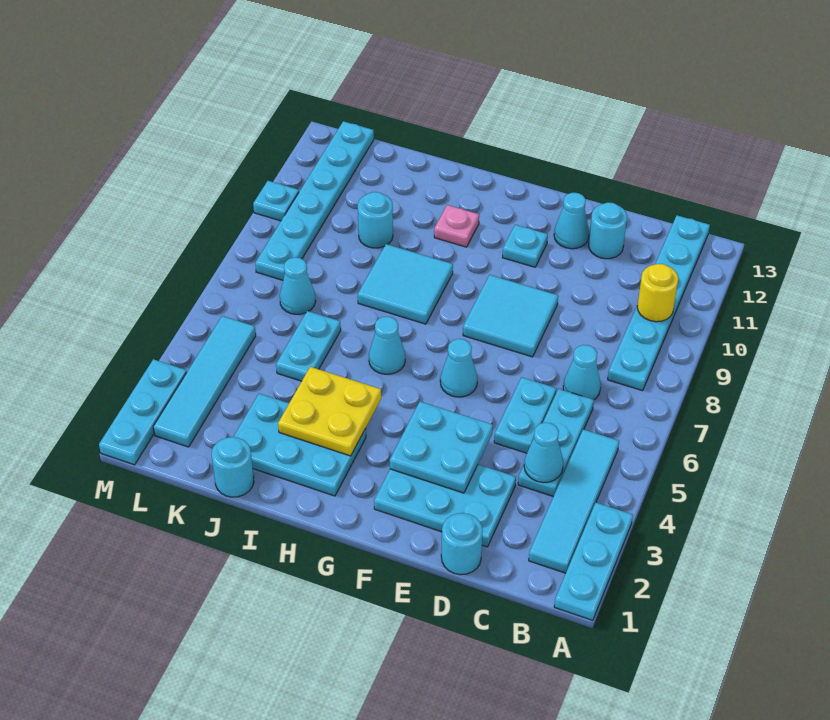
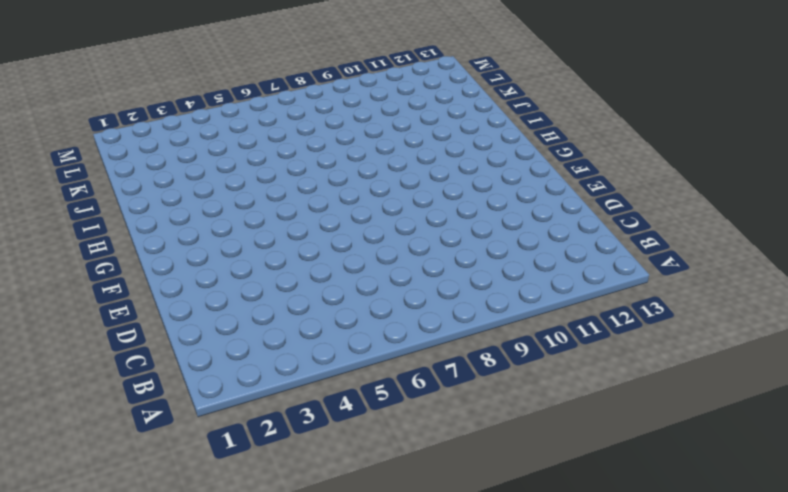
none -> cyan 1x3 plate [554,503,633,620]
none -> cyan 1x4 tile [529,429,619,573]
none -> cyan 1x6 plate [608,215,710,391]

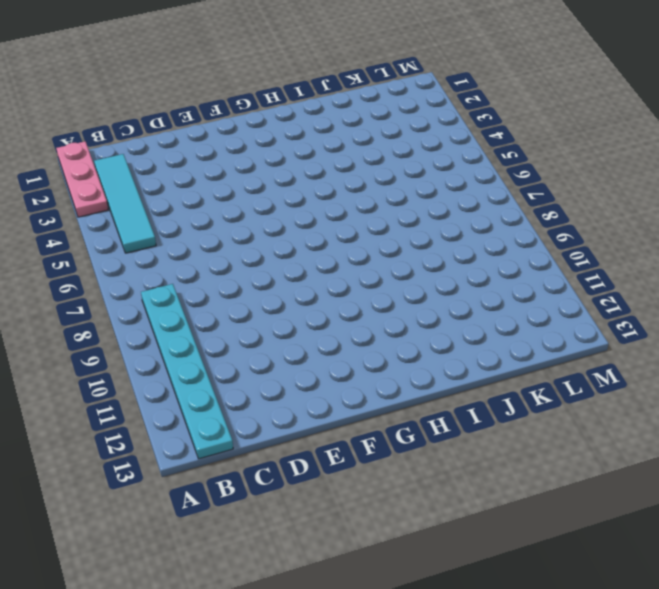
pink 1x3 plate [56,141,108,217] -> cyan 1x3 plate [554,503,633,620]
none -> cyan 1x3 plate [518,389,594,496]
none -> cyan 1x1 cone [563,345,601,400]
none -> cyan 1x1 round brick [441,513,482,575]

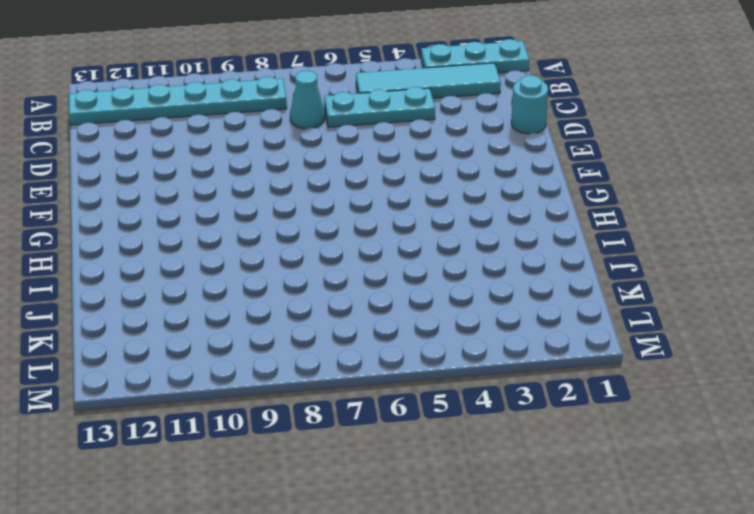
none -> cyan 2x3 plate [374,464,516,547]
none -> cyan 1x2 plate [494,377,557,453]
none -> cyan 1x1 round brick [589,202,627,259]

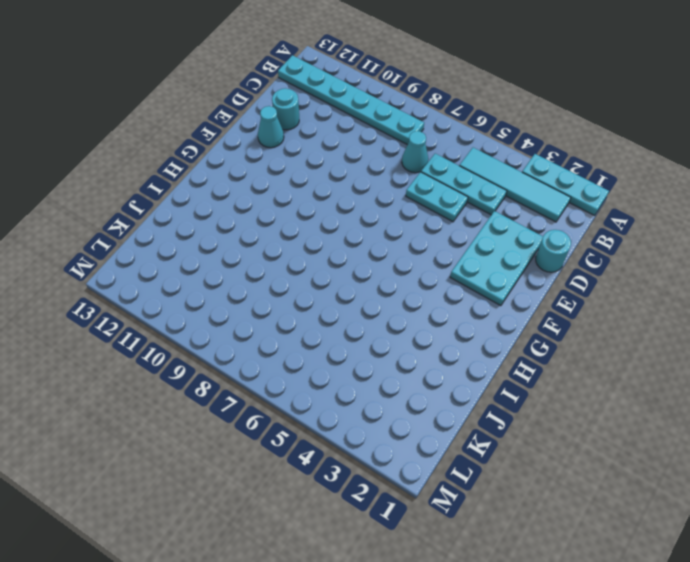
none -> cyan 2x2 tile [463,275,558,357]
none -> cyan 1x1 cone [440,339,477,397]
none -> cyan 1x1 plate [502,225,548,267]

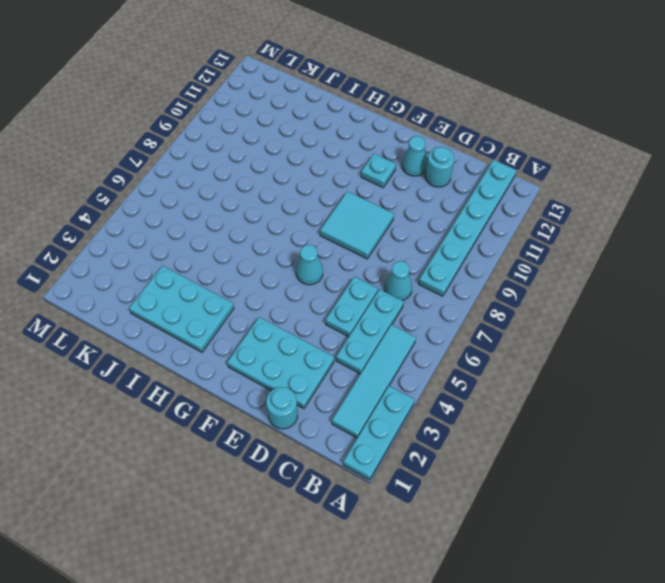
none -> cyan 1x1 cone [369,316,405,374]
none -> cyan 2x2 tile [358,244,453,324]
none -> pink 1x1 plate [434,205,479,247]

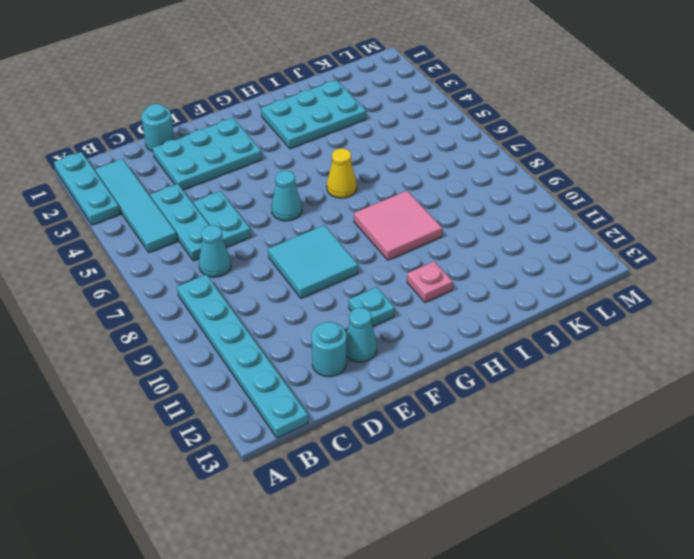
yellow 1x1 cone [327,148,357,198] -> cyan 1x1 cone [369,316,405,374]
pink 2x2 tile [354,191,442,260] -> cyan 2x2 tile [358,244,453,324]
none -> cyan 1x1 round brick [212,437,254,497]
none -> cyan 1x2 plate [276,311,341,381]
none -> cyan 1x1 round brick [358,192,393,248]

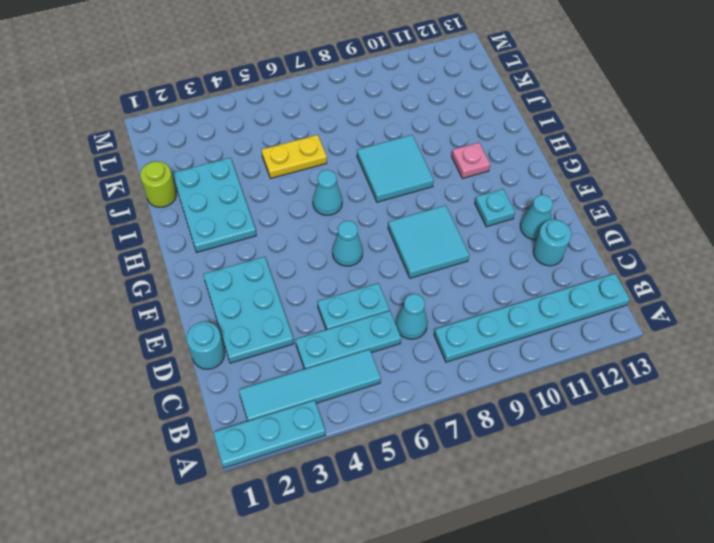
lime 1x1 round brick [140,161,176,207] -> cyan 1x1 round brick [212,437,254,497]
yellow 1x2 plate [262,135,327,178] -> cyan 1x2 plate [276,311,341,381]
none -> cyan 1x1 round brick [358,192,393,248]
none -> cyan 1x1 cone [280,257,316,314]
none -> cyan 1x4 tile [153,316,256,447]

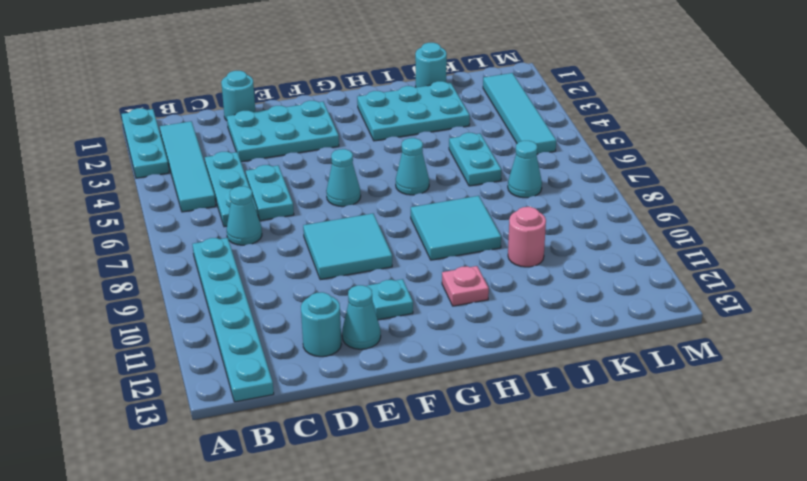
pink 1x1 round brick [508,207,546,267] -> cyan 1x1 round brick [358,192,393,248]
none -> cyan 1x6 plate [255,121,374,280]
none -> cyan 1x3 plate [99,359,187,465]
none -> cyan 1x1 plate [253,181,299,221]

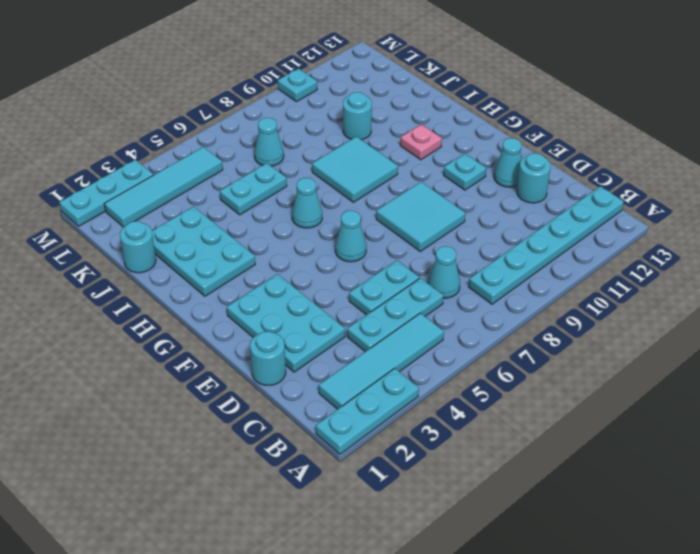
none -> cyan 1x6 plate [255,121,374,280]
none -> yellow 1x1 round brick [637,264,678,322]
none -> cyan 1x1 cone [524,423,563,482]

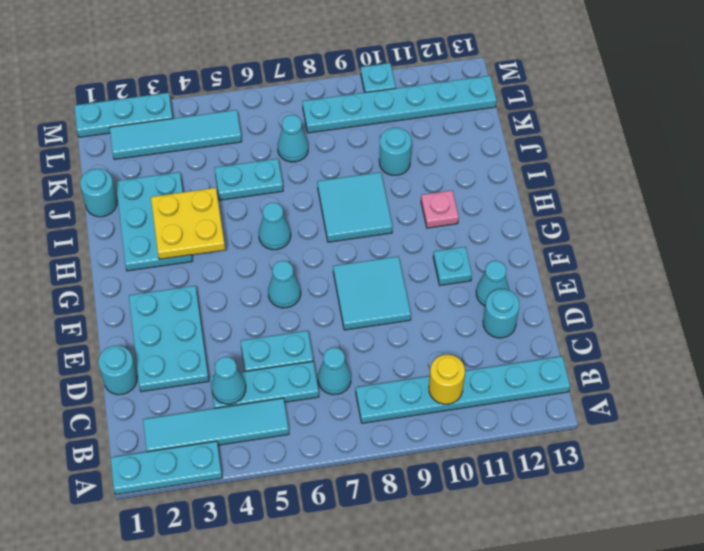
none -> cyan 2x2 plate [390,402,493,493]

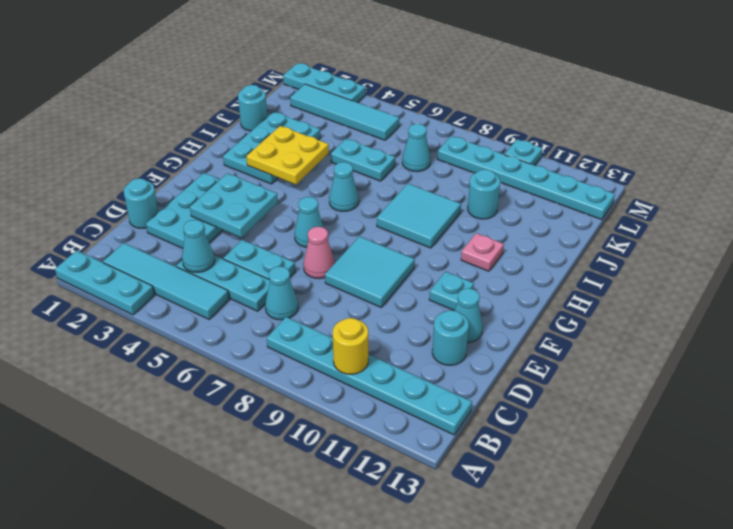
pink 1x1 cone [303,227,335,279] -> none

